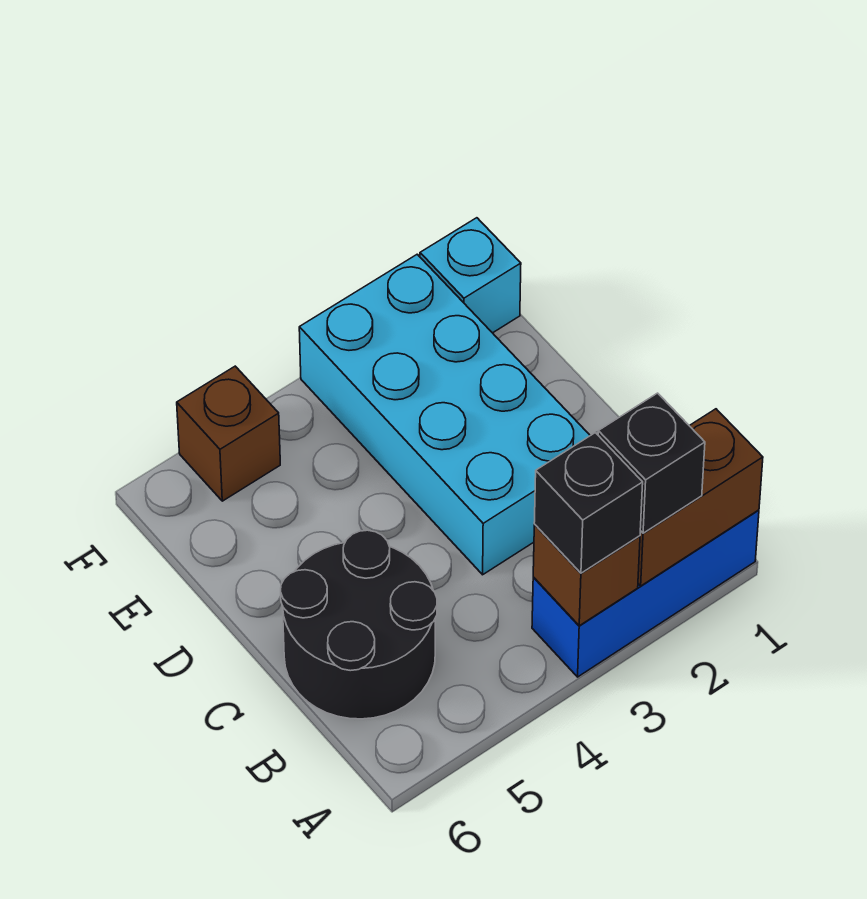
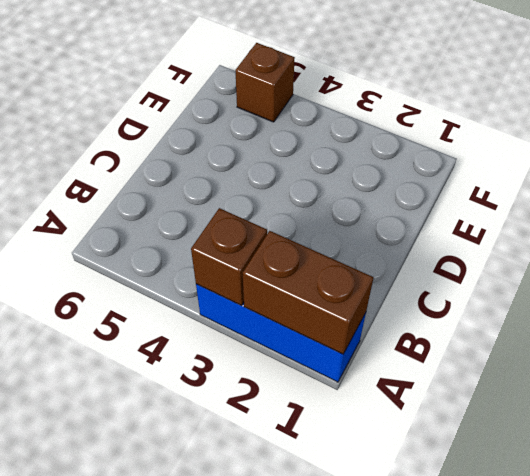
none -> black 2x2 round brick [281,530,437,719]
none -> cyan 2x4 brick [299,254,590,575]

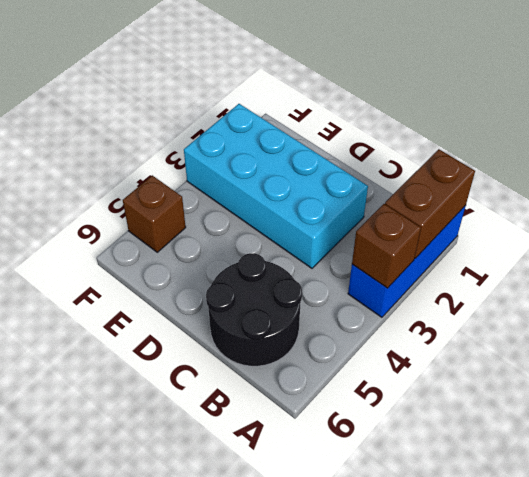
none -> cyan 1x1 brick [420,218,521,333]
none -> black 1x1 brick [598,393,705,533]

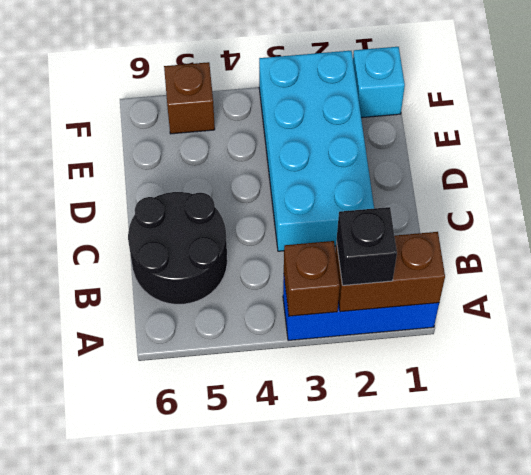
none -> black 1x1 brick [534,433,643,573]

